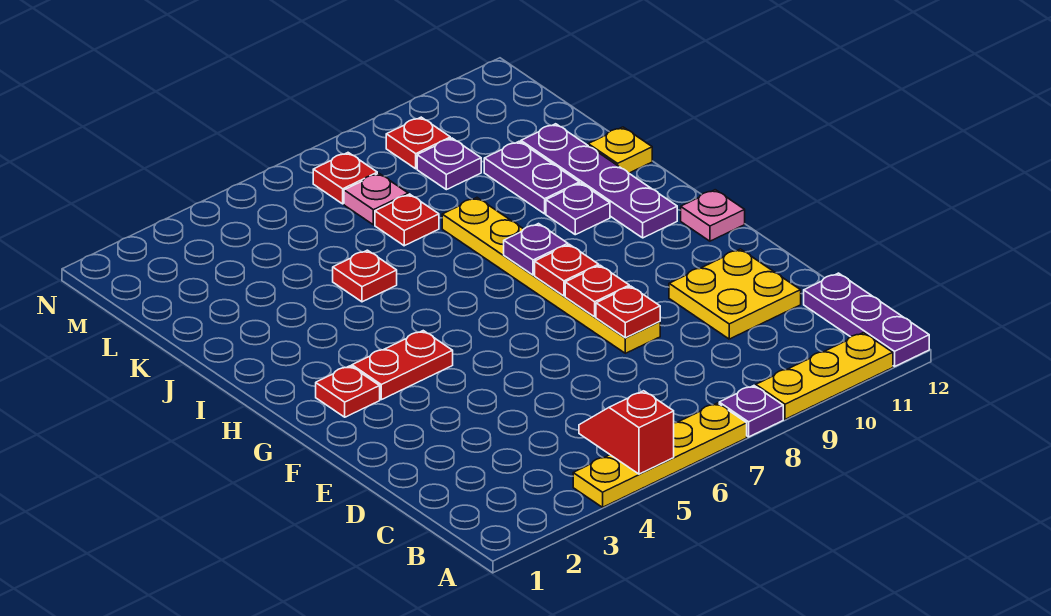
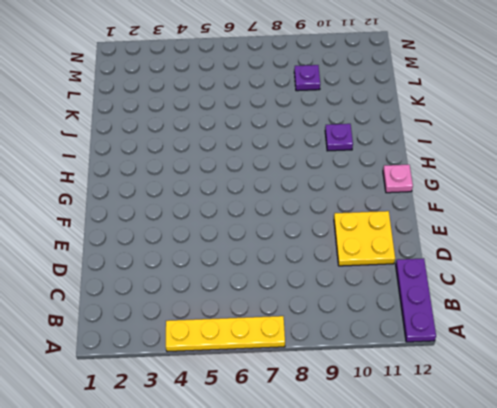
none -> purple 1x1 plate [719,386,783,437]
none -> yellow 1x3 plate [756,333,893,419]
none -> yellow 1x6 plate [442,198,660,353]

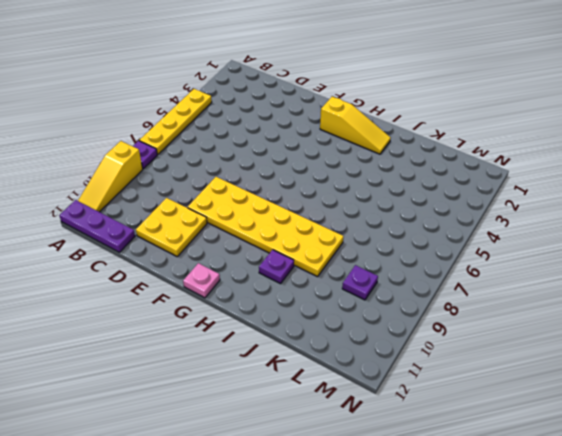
yellow 1x3 slope [78,141,143,212] -> yellow 1x3 plate [756,333,893,419]
yellow 2x6 plate [188,177,344,277] -> yellow 1x6 plate [442,198,660,353]
yellow 1x3 slope [320,97,391,154] -> red 1x1 plate [316,366,380,417]
none -> red 1x2 plate [352,331,453,400]
none -> purple 1x4 plate [521,124,677,238]
none -> red 1x1 plate [333,250,397,302]

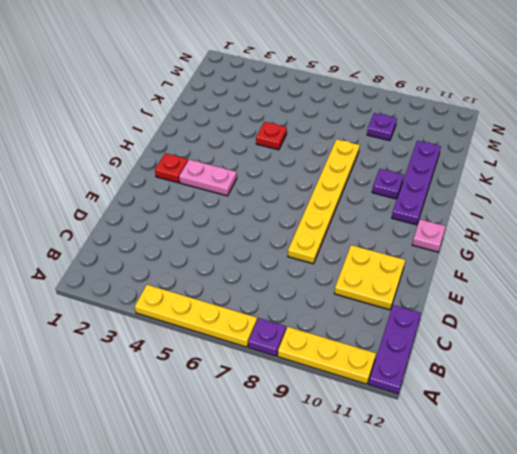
pink 1x2 plate [179,159,237,196] -> red 1x2 plate [352,331,453,400]
none -> purple 1x2 plate [484,141,579,214]
none -> yellow 1x1 plate [588,127,652,173]
none -> red 1x1 plate [375,194,439,246]

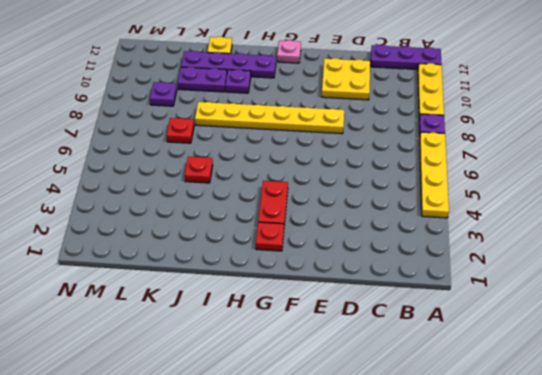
none -> pink 1x1 plate [344,173,408,225]
none -> red 1x1 plate [313,153,377,204]
none -> red 1x1 plate [386,117,450,169]

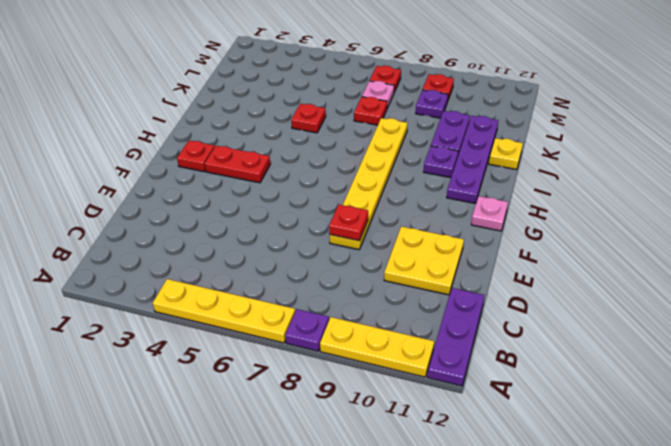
none -> red 1x2 slope [579,391,674,474]
none -> red 1x1 plate [565,265,629,317]
none -> red 1x1 plate [535,244,599,296]

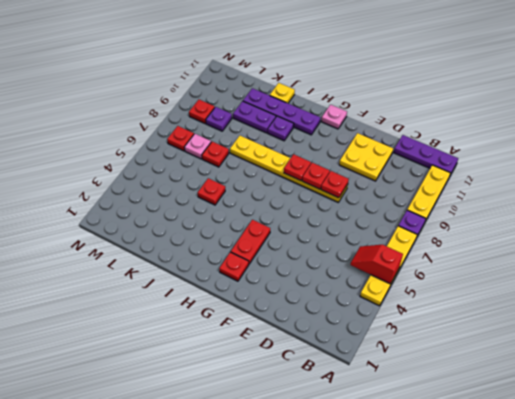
none -> purple 1x1 plate [504,224,568,275]

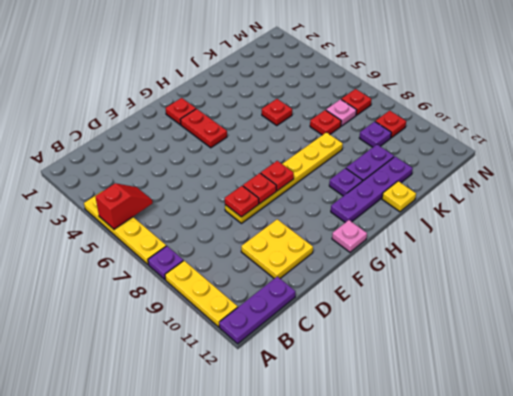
none -> purple 1x1 plate [504,224,568,275]

